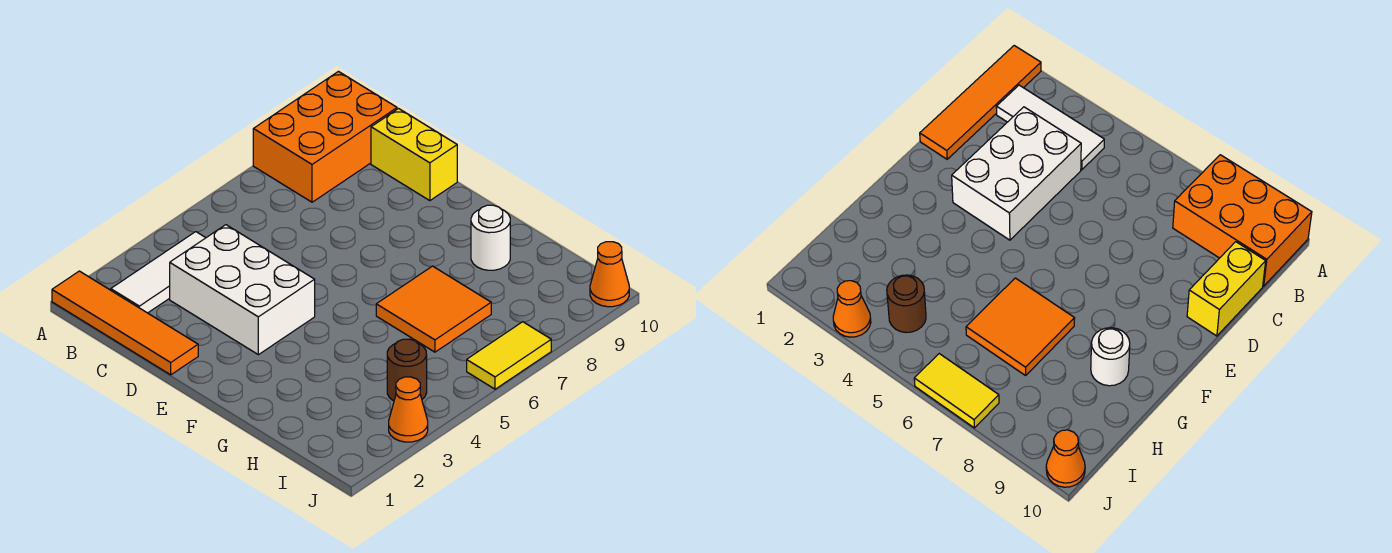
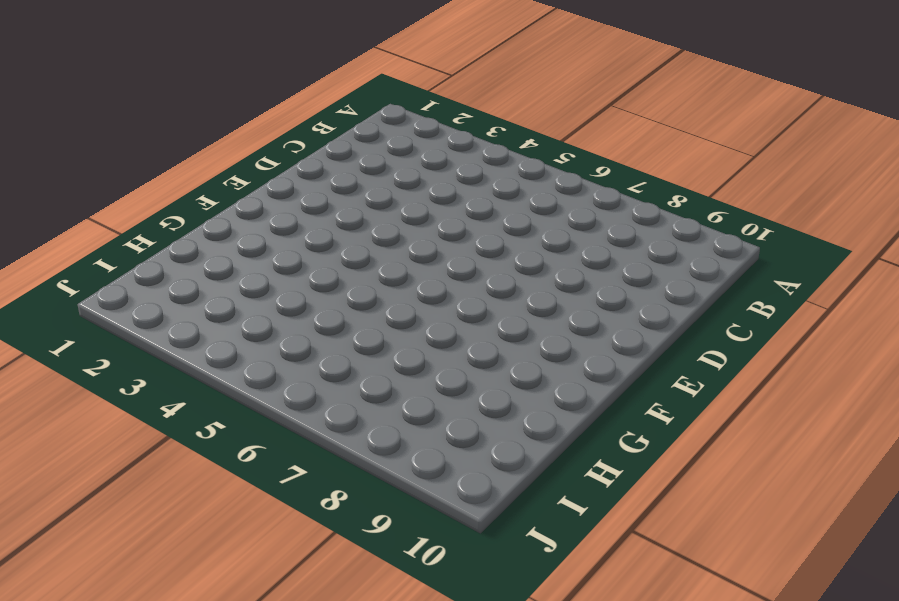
none -> orange 1x4 tile [52,271,198,375]
none -> orange 2x3 brick [253,71,397,202]

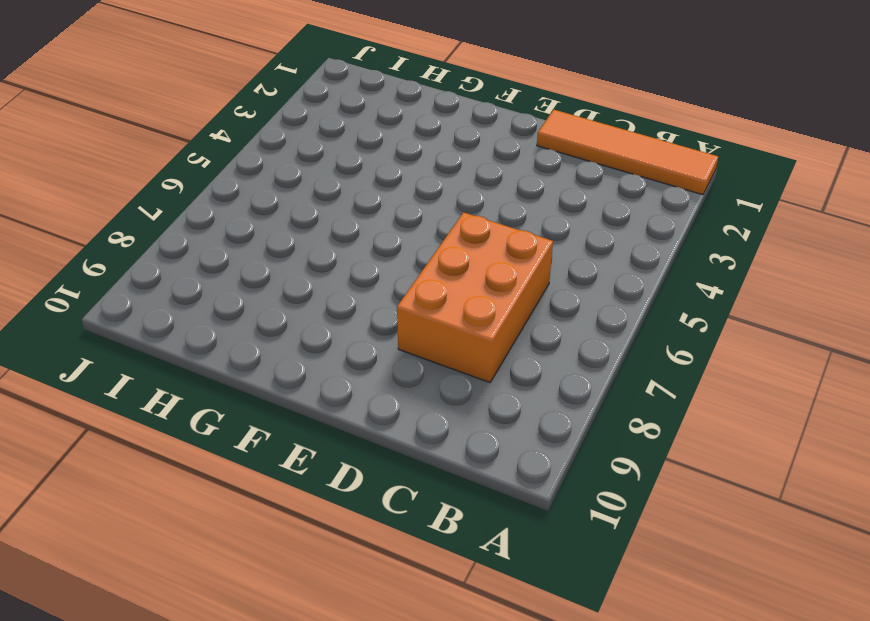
orange 2x3 brick [397,212,553,382] -> orange 2x3 brick moved to [253,71,397,202]
none -> white 1x3 tile [111,232,206,313]
none -> white 2x3 brick [170,225,315,355]

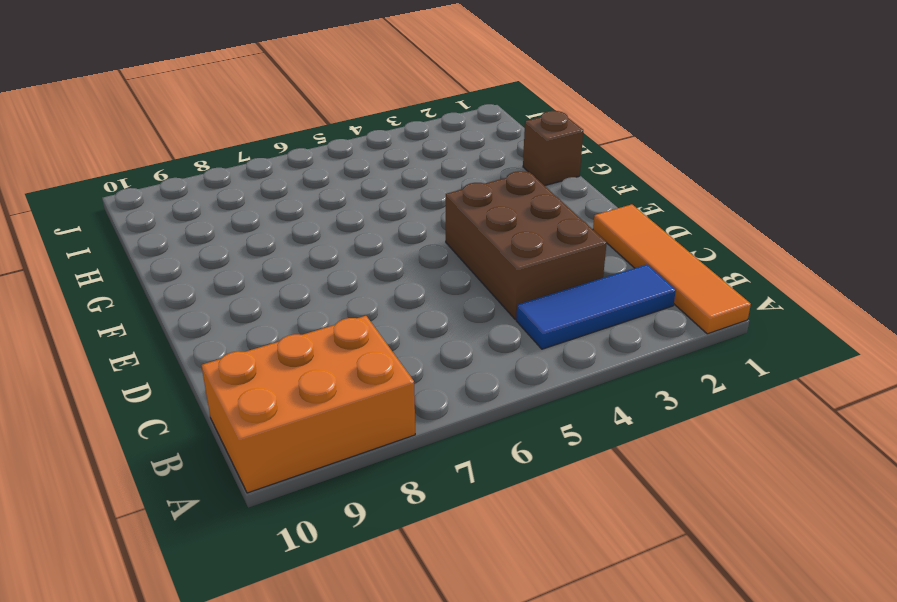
blue 1x3 tile [516,265,676,349] -> white 1x3 tile [111,232,206,313]
brown 2x3 brick [446,171,607,320] -> white 2x3 brick [170,225,315,355]
brown 1x1 brick [523,111,583,186] -> none
none -> yellow 1x2 brick [371,109,457,201]
none -> orange 2x2 tile [376,266,491,352]

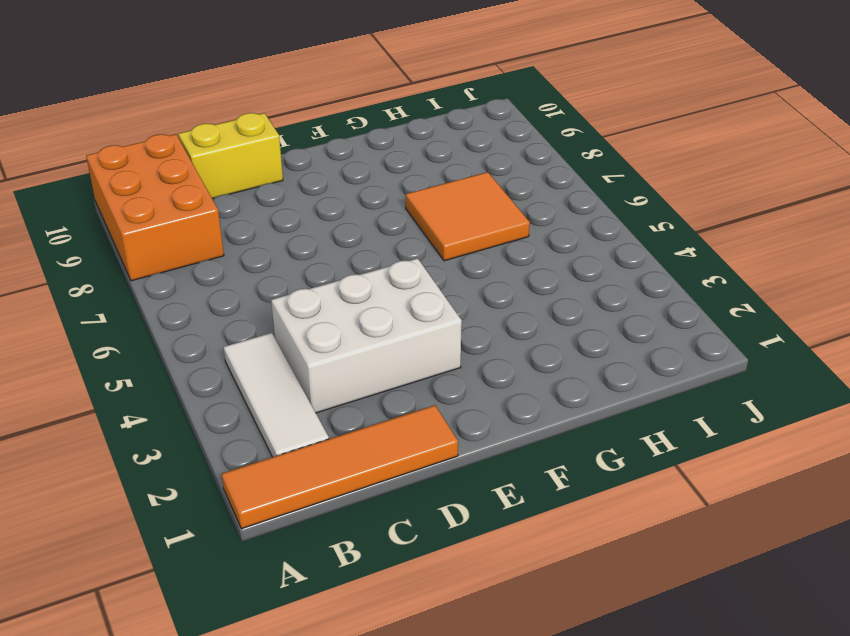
none -> white 1x1 round brick [471,205,510,270]
none -> brown 1x1 round brick [387,339,427,401]

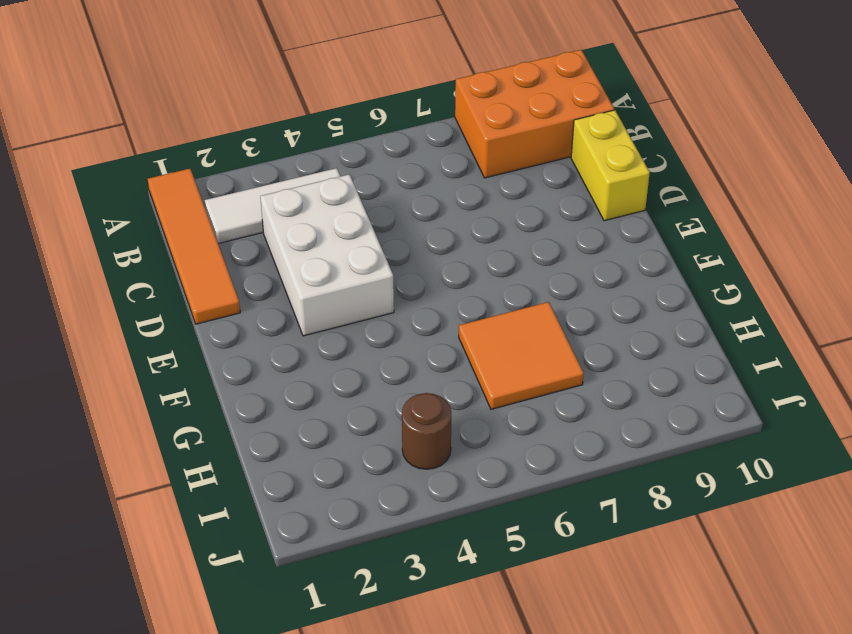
none -> white 1x1 round brick [471,205,510,270]
none -> orange 1x1 cone [389,377,428,442]

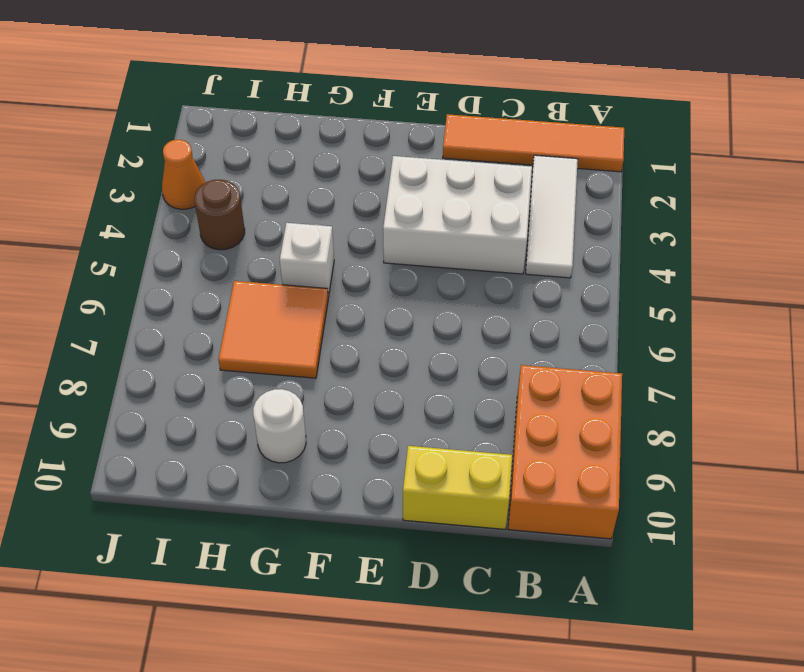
white 1x1 brick [280,223,334,297] -> none
none -> yellow 1x2 tile [467,322,551,389]
none -> orange 1x1 cone [590,242,629,307]

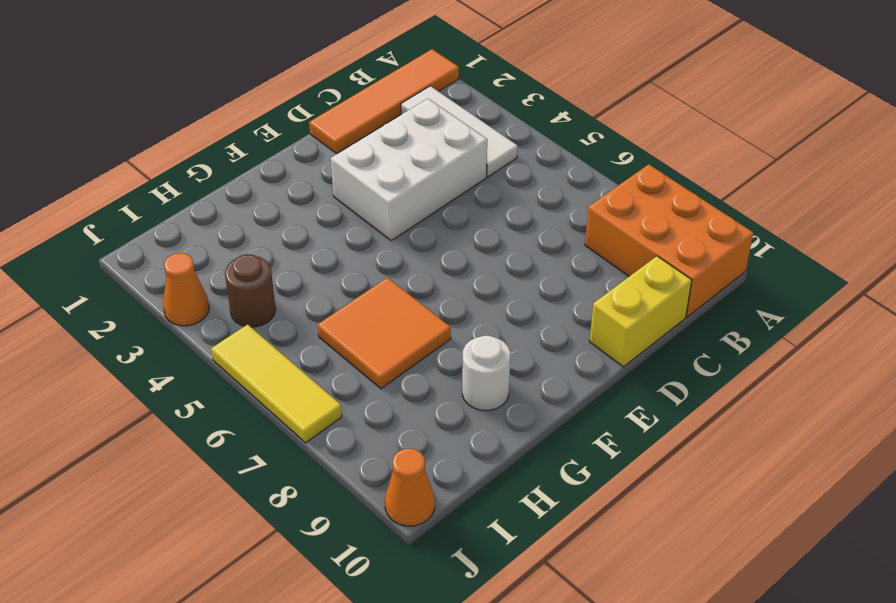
yellow 1x3 tile [211,325,342,443] -> yellow 1x2 tile [467,322,551,389]

